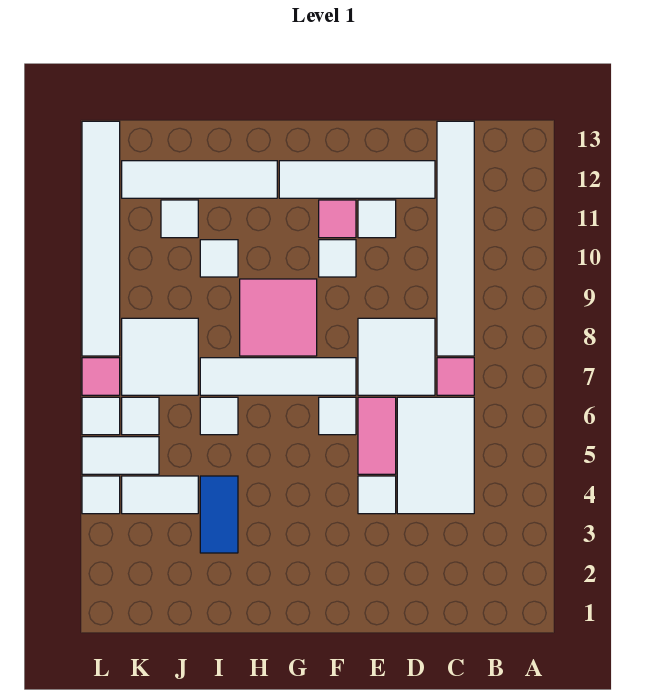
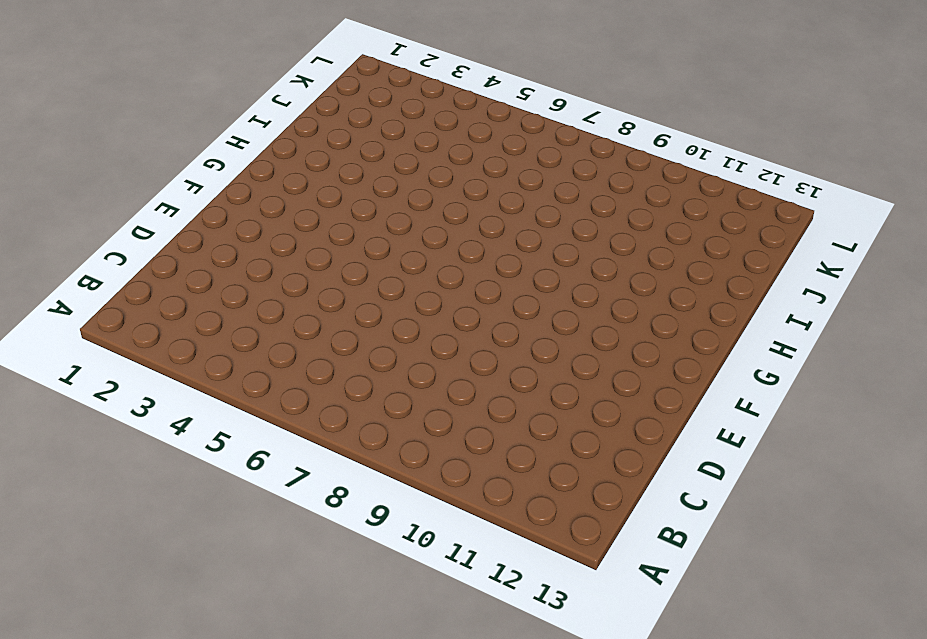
none -> white 2x3 tile [397,397,474,514]
none -> pink 1x1 tile [437,358,474,395]
none -> white 1x6 tile [437,121,474,356]

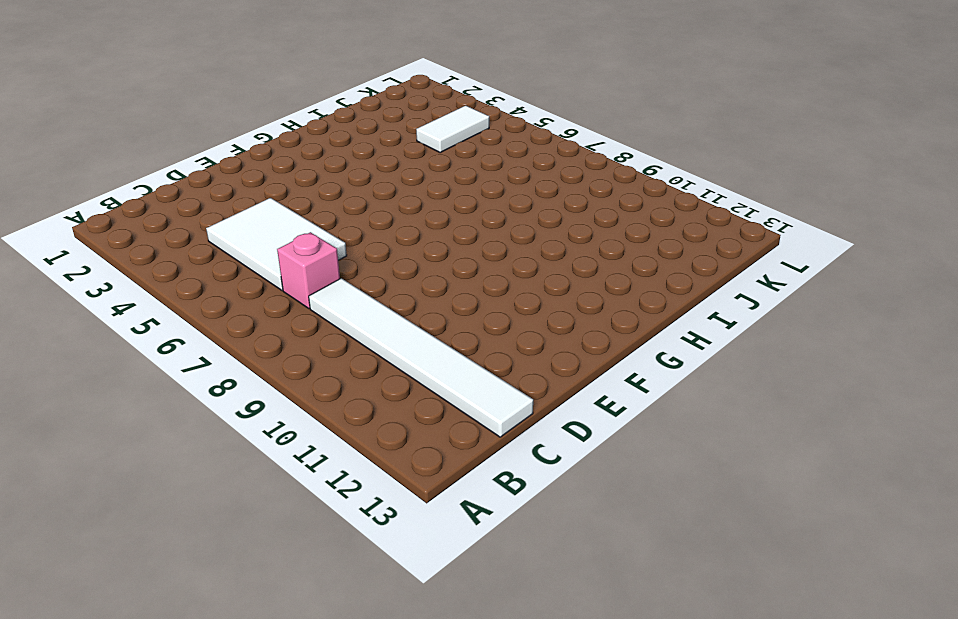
pink 1x1 brick [277,232,340,309] -> pink 1x1 tile [437,358,474,395]
none -> white 2x2 tile [358,318,435,395]
none -> white 1x4 tile [279,161,435,198]
none -> white 1x1 tile [358,476,396,514]

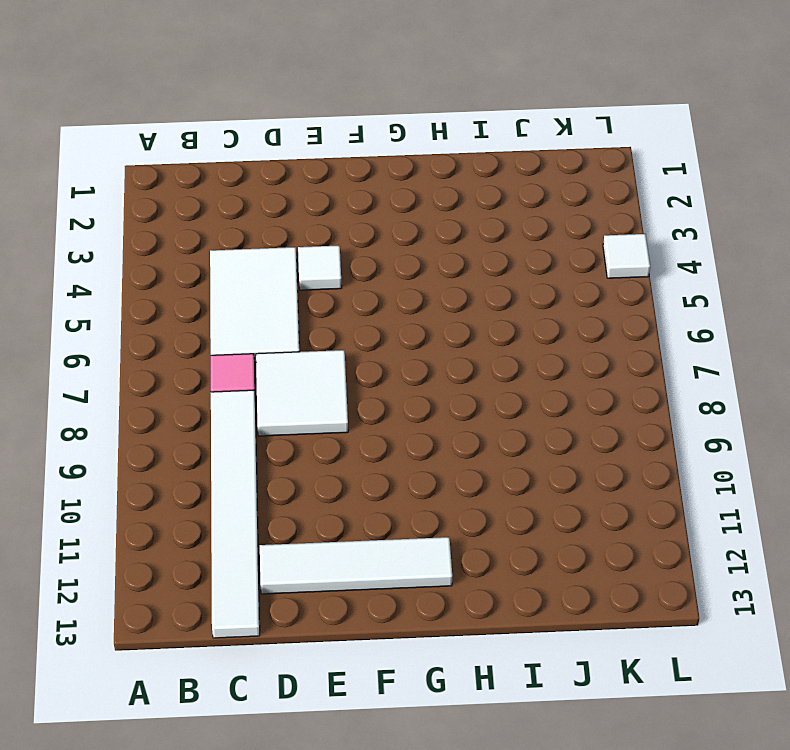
none -> pink 1x2 tile [358,397,396,474]
none -> white 1x1 tile [358,200,396,238]
none -> white 1x1 tile [319,397,356,435]

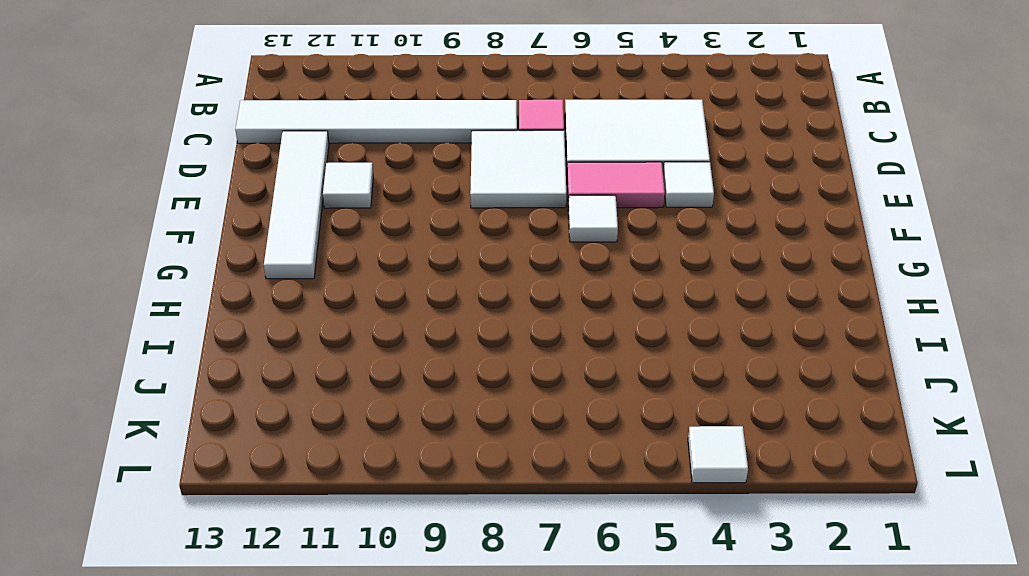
none -> white 1x4 tile [200,358,356,395]
none -> white 1x1 tile [319,240,356,277]
none -> pink 1x1 tile [319,200,356,238]

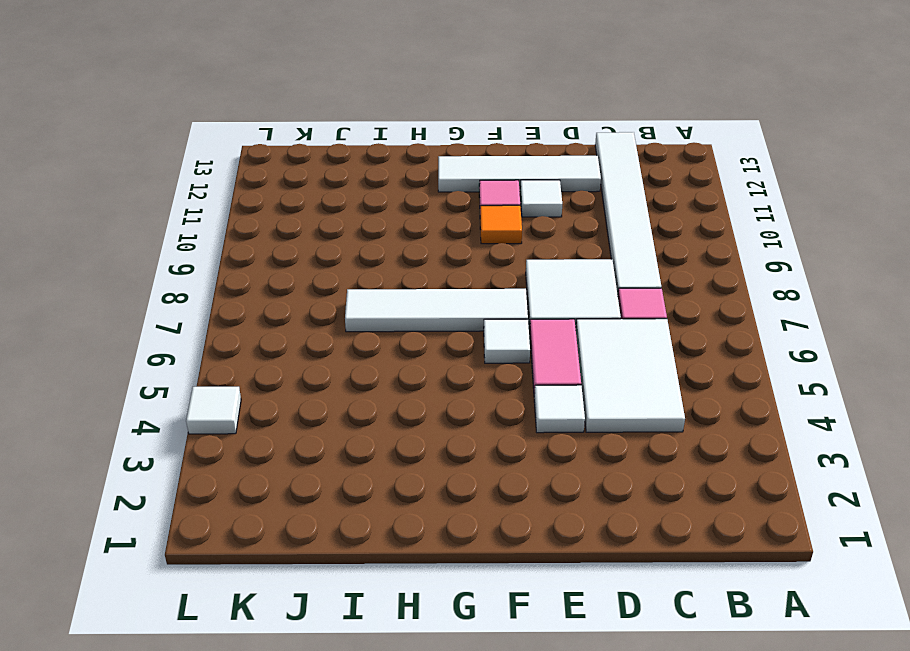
orange 1x1 tile [480,205,522,244] -> white 1x1 tile [319,240,356,277]
none -> pink 2x2 tile [240,279,317,356]
none -> white 1x4 tile [122,161,277,198]
none -> blue 1x2 tile [200,476,238,553]

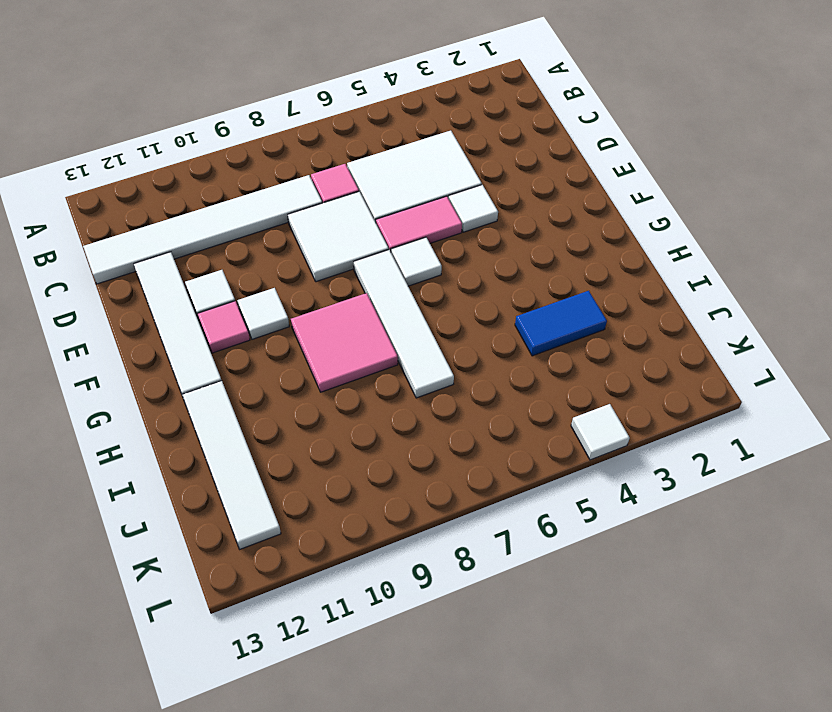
none -> white 1x1 tile [200,397,238,435]
none -> white 1x1 tile [200,240,238,277]
none -> white 1x2 tile [122,476,198,514]

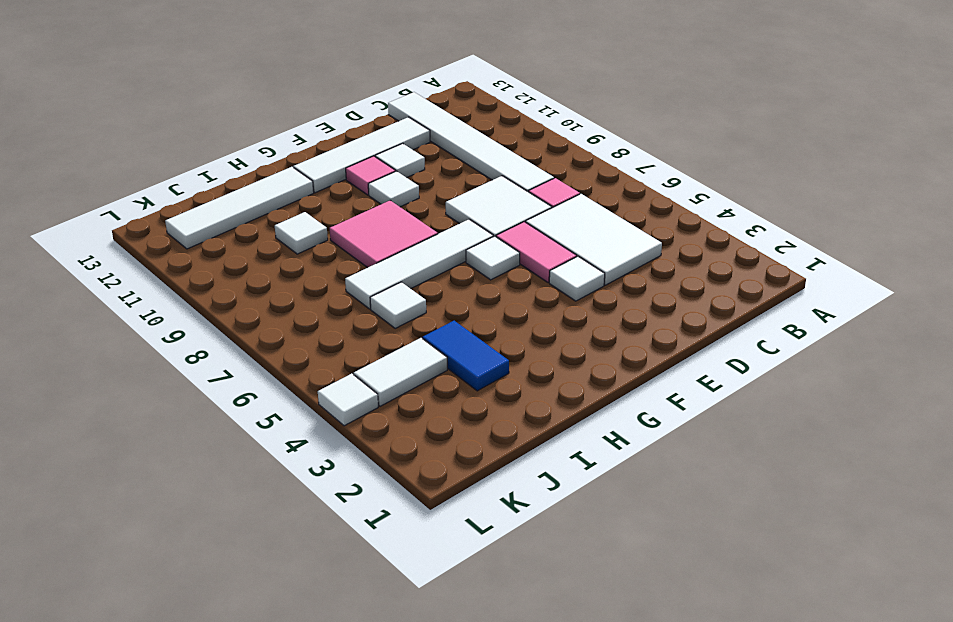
none -> white 2x2 tile [122,318,198,395]
none -> white 1x1 tile [161,200,198,238]
none -> white 1x2 tile [82,437,159,474]

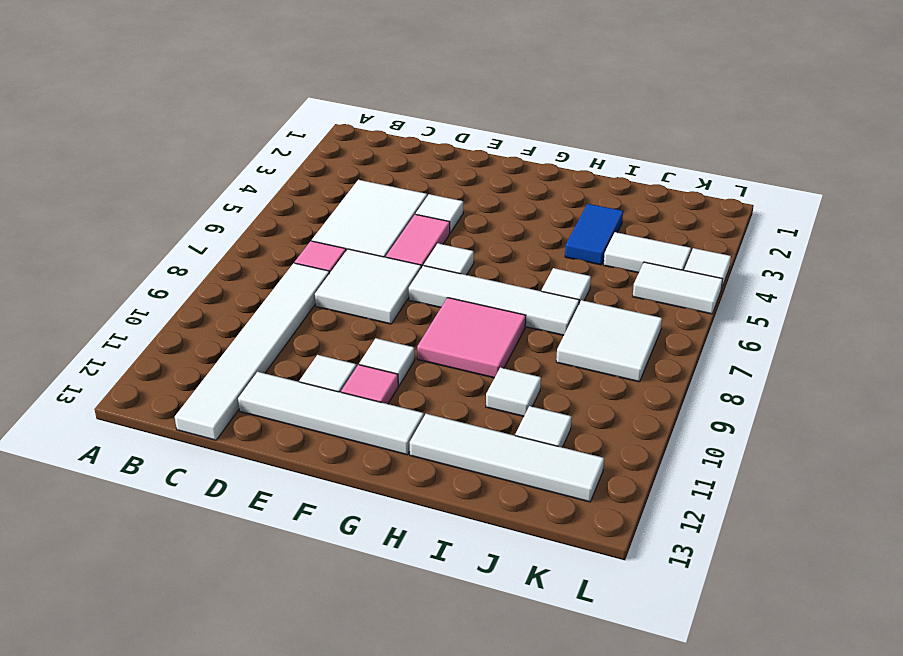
none -> white 1x1 tile [122,397,159,435]
none -> white 1x1 tile [82,397,120,435]
none -> pink 1x1 tile [82,358,120,395]

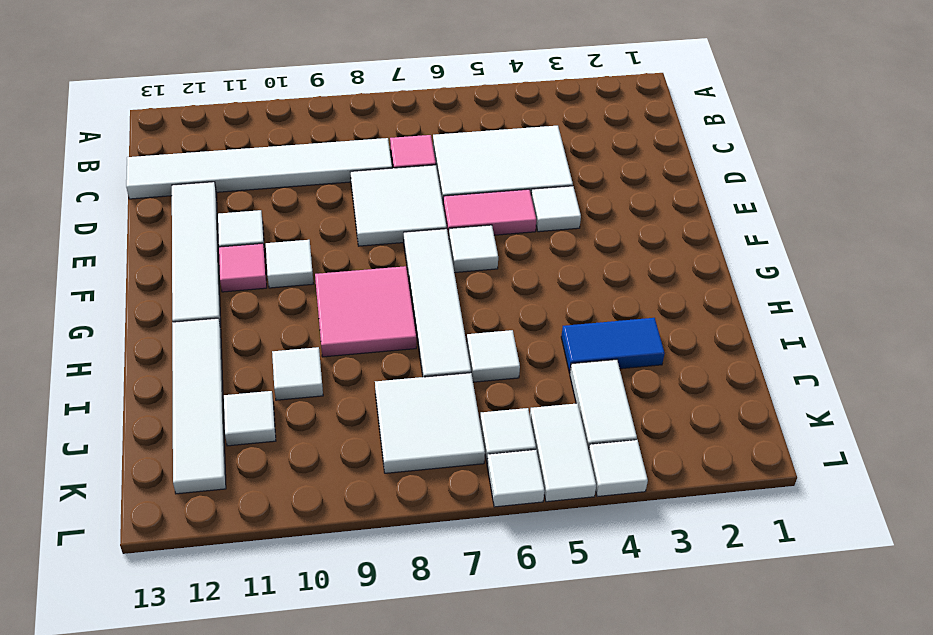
none -> pink 1x1 tile [82,358,120,395]
none -> white 1x6 tile [82,121,120,356]

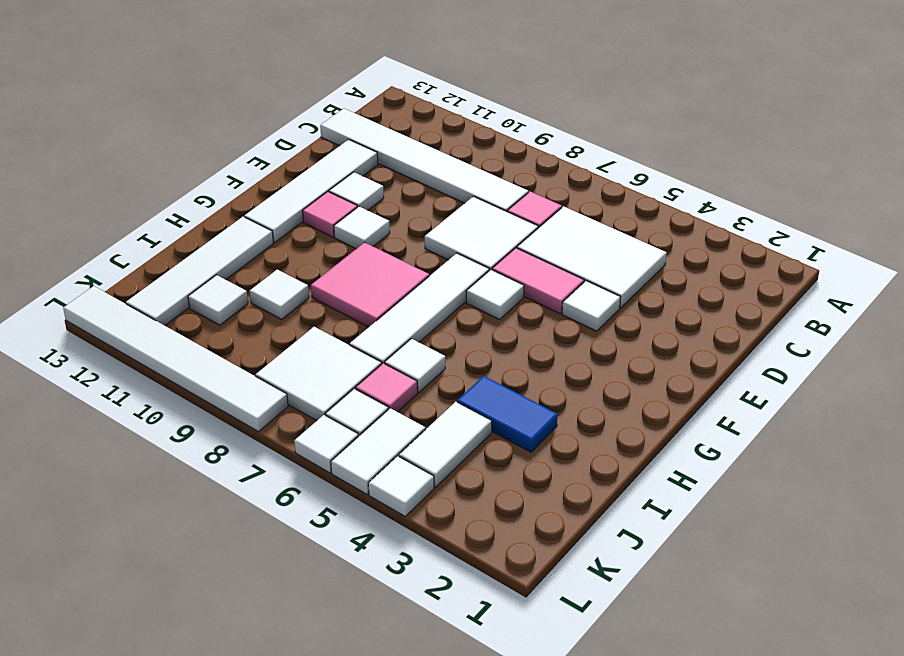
pink 1x1 tile [355,363,418,412] -> pink 1x1 tile moved to [82,358,120,395]

